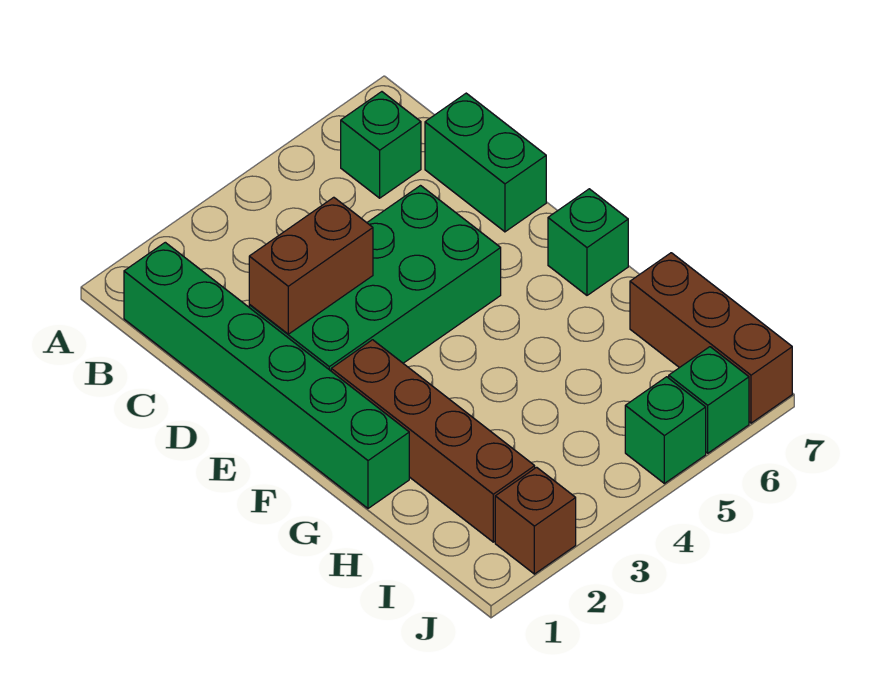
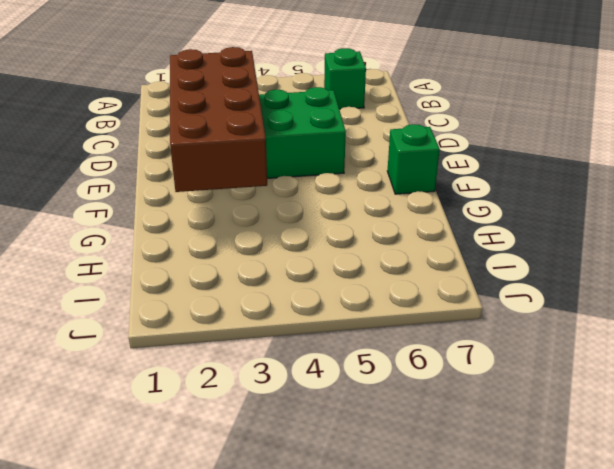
brown 2x4 brick [170,47,267,192] -> brown 1x2 brick [249,197,373,334]
none -> green 1x6 brick [124,242,409,508]
none -> green 1x2 brick [425,93,546,232]

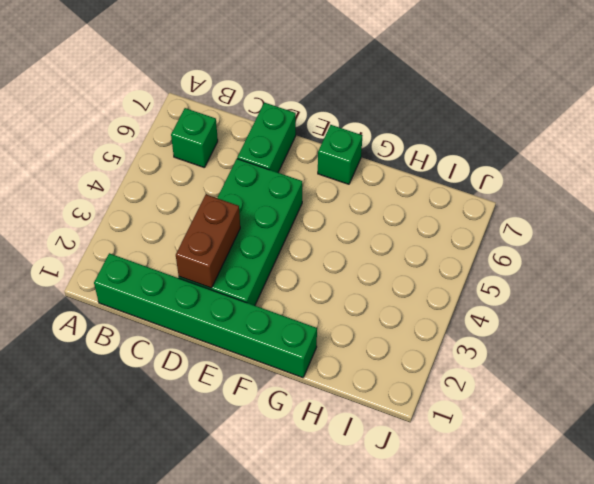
green 1x2 brick [237,103,296,172] -> green 1x2 brick turned to [425,93,546,232]
none -> brown 1x4 brick [331,340,535,542]
none -> brown 1x3 brick [630,253,792,423]

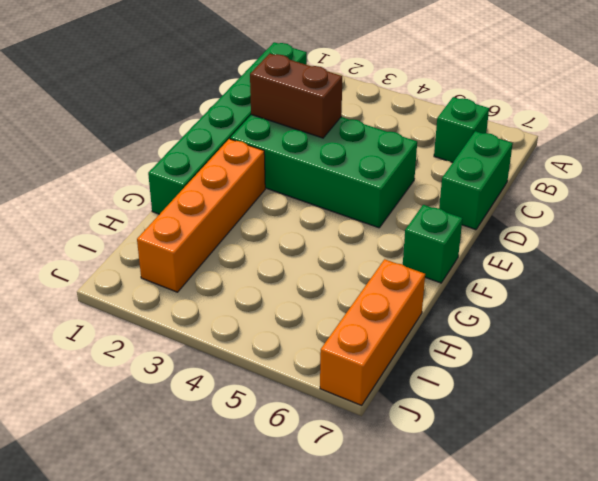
orange 1x4 brick [137,139,265,292] -> brown 1x4 brick [331,340,535,542]
orange 1x3 brick [320,259,425,405] -> brown 1x3 brick [630,253,792,423]
none -> brown 1x1 brick [495,467,576,574]
none -> green 1x1 brick [625,377,706,483]

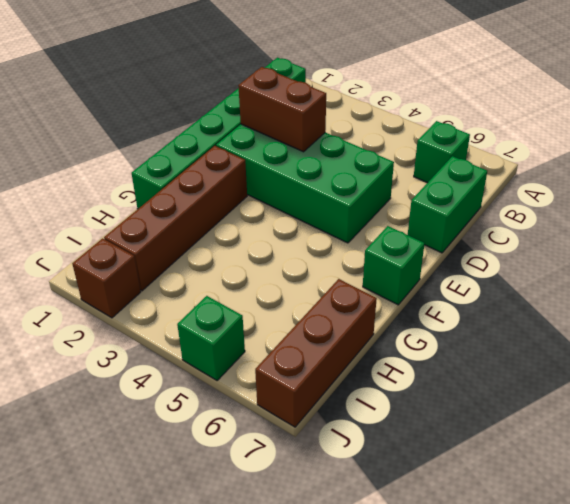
none -> green 1x1 brick [669,347,749,453]

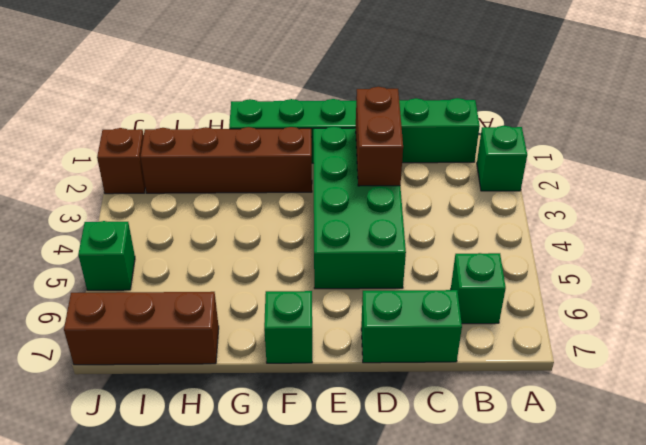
green 1x1 brick [477,126,527,191] -> green 1x1 brick moved to [669,347,749,453]

